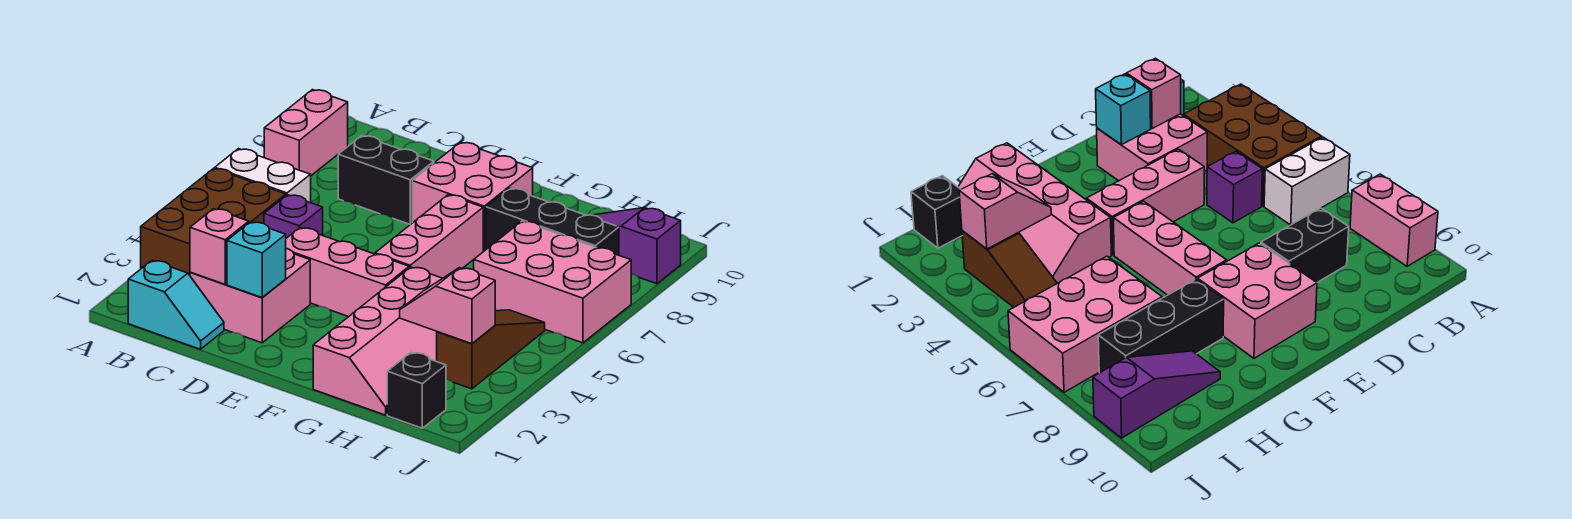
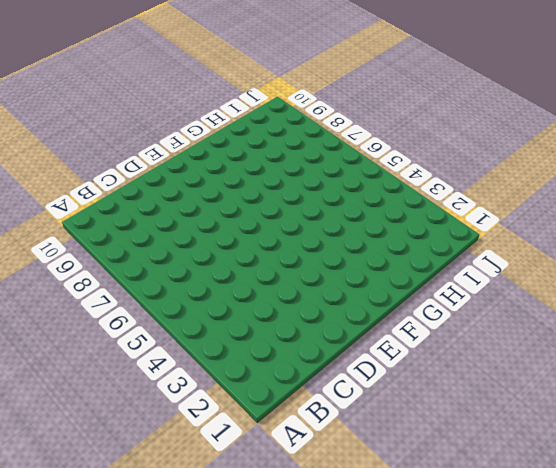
none -> brown 2x3 brick [141,168,286,275]
none -> white 1x2 brick [215,149,311,203]
none -> pink 1x2 brick [264,90,348,176]

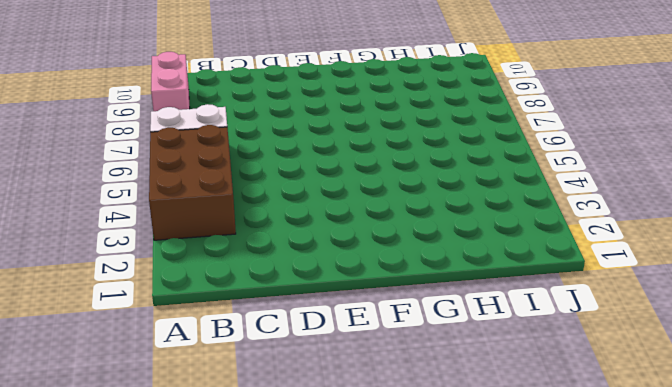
none -> cyan 1x2 slope [128,261,224,349]
none -> pink 2x2 brick [190,249,310,343]
none -> purple 1x1 brick [264,195,323,238]

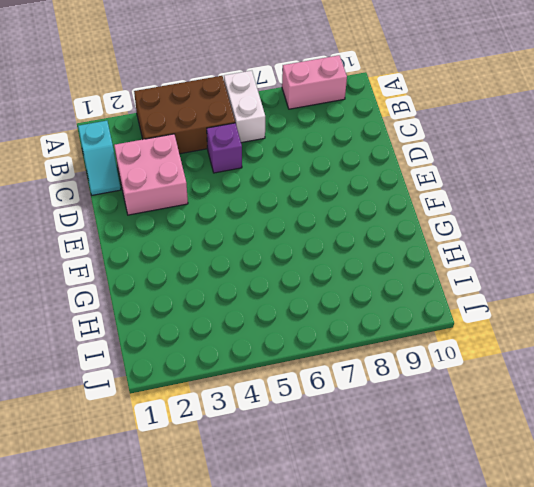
none -> black 1x2 brick [338,136,434,225]
none -> pink 1x3 brick [286,228,409,317]
none -> pink 2x2 brick [412,142,533,251]

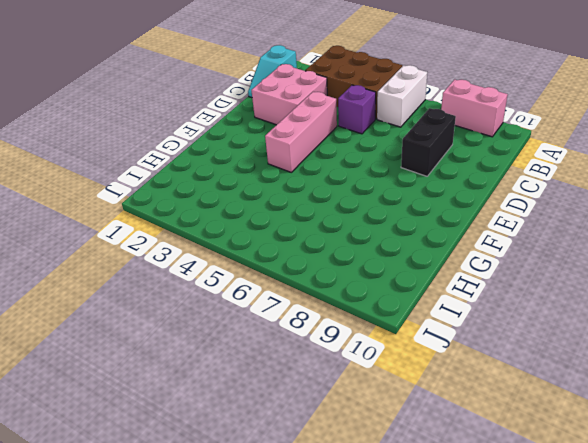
none -> pink 2x2 brick [412,142,533,251]
none -> pink 1x3 brick [375,195,483,278]
none -> pink 2x4 slope [313,267,442,415]

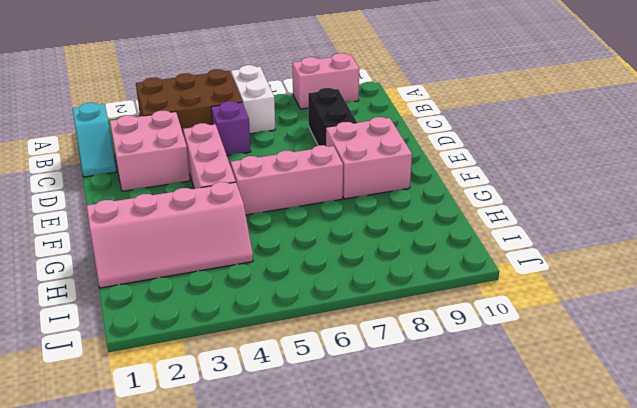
none -> black 1x3 brick [486,188,619,255]
none -> pink 2x3 brick [474,221,631,343]
none -> purple 1x3 slope [593,208,681,284]

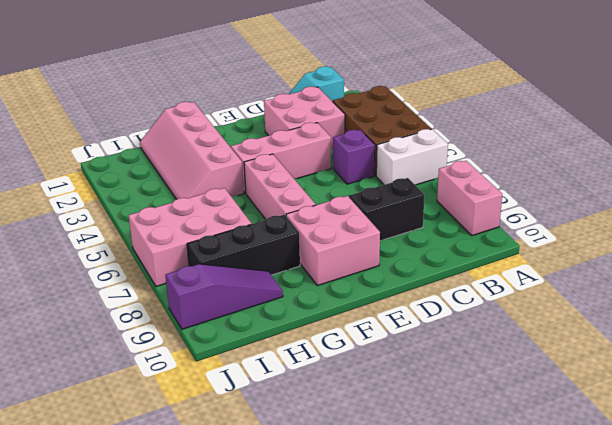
none -> black 1x1 brick [387,353,446,428]
none -> brown 1x3 slope [437,310,545,389]
none -> pink 1x1 brick [190,209,249,284]

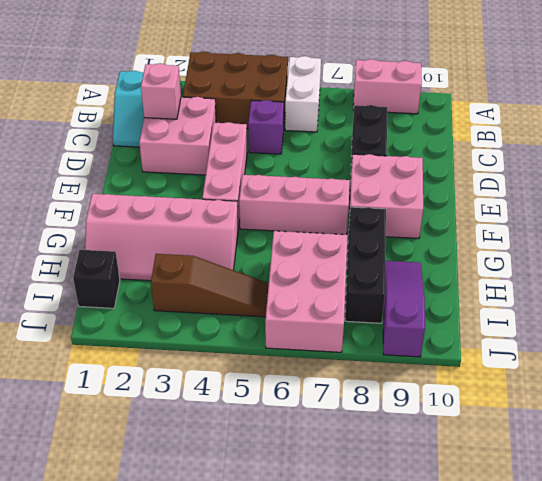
none -> cyan 1x1 brick [227,222,286,298]
none -> pink 1x2 slope [400,268,495,344]

